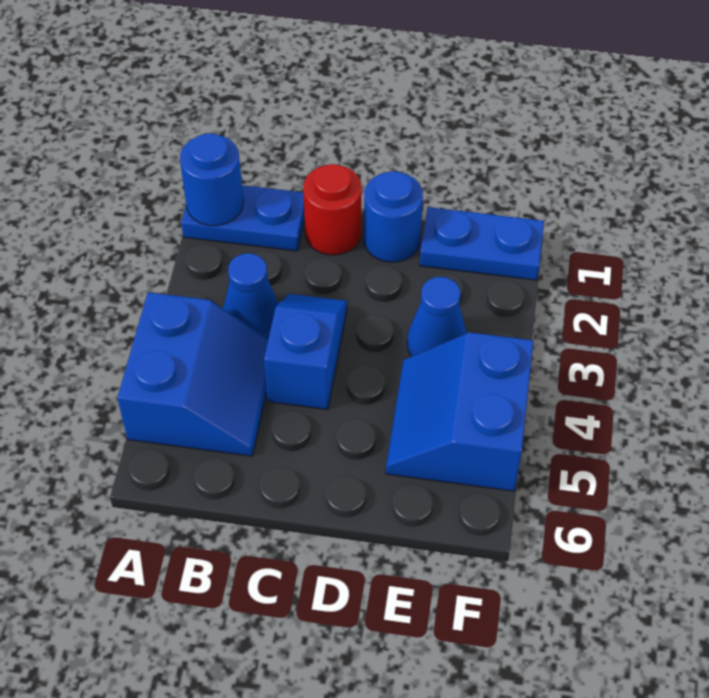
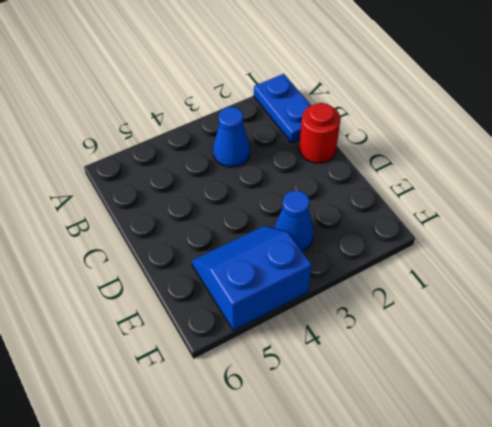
none -> blue 2x2 slope [117,292,268,456]
none -> blue 1x2 slope [264,294,347,410]

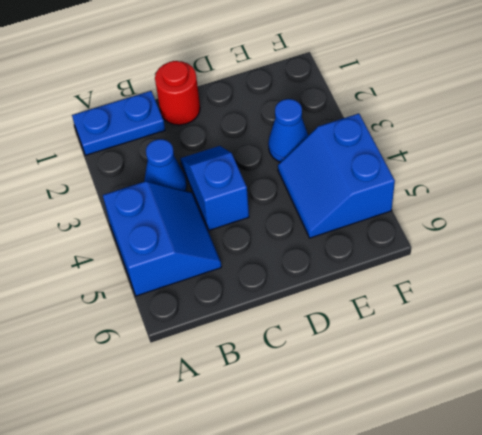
none -> blue 1x1 round brick [364,171,423,262]
none -> blue 1x2 plate [420,207,544,280]

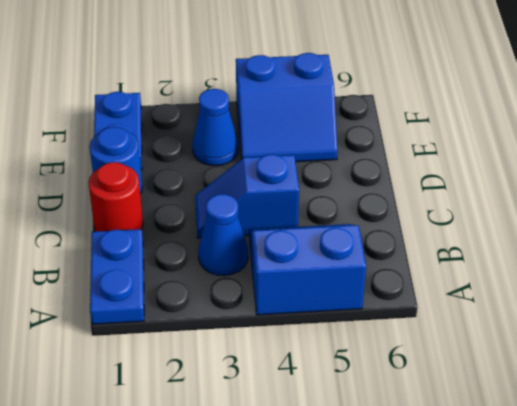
none -> blue 1x1 round brick [180,133,243,226]

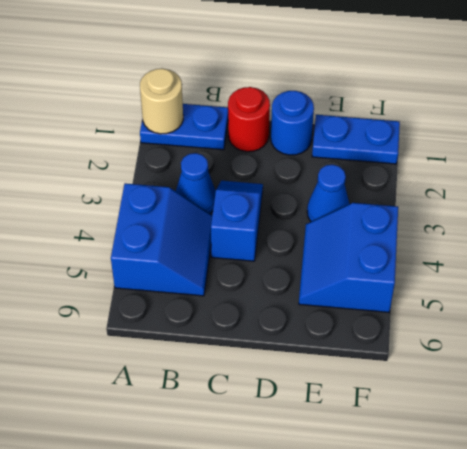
tan 1x1 round brick [140,68,183,134] -> blue 1x1 round brick [180,133,243,226]

